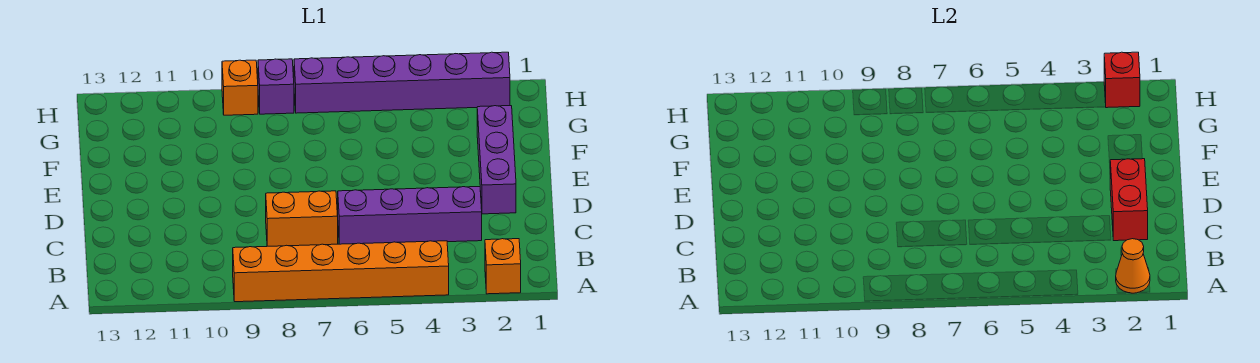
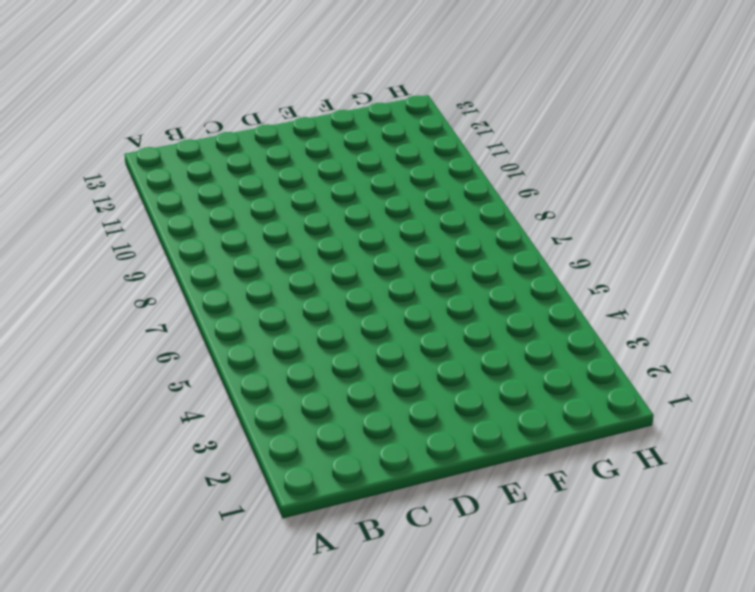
none -> orange 1x1 brick [485,239,521,294]
none -> orange 1x6 brick [233,241,449,302]

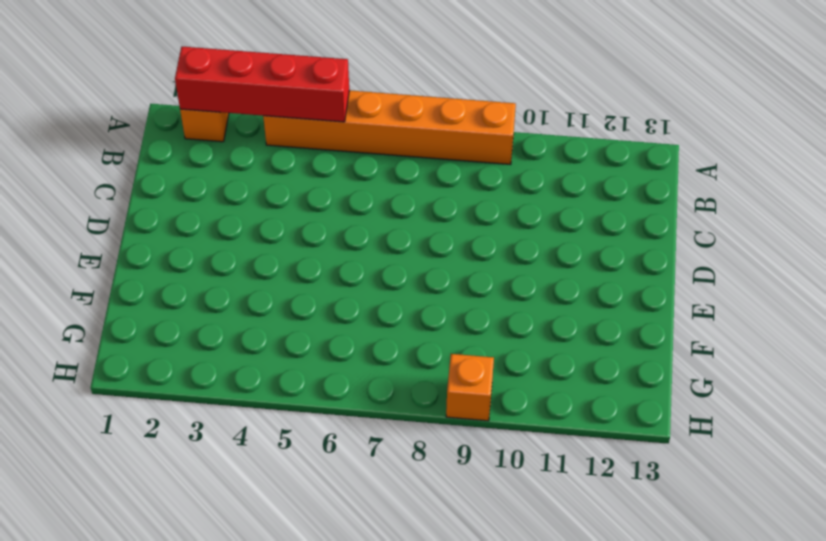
red 1x4 brick [175,47,349,122] -> orange 1x1 cone [1116,239,1150,293]
none -> purple 1x4 brick [338,187,482,244]
none -> orange 1x2 brick [266,191,338,246]

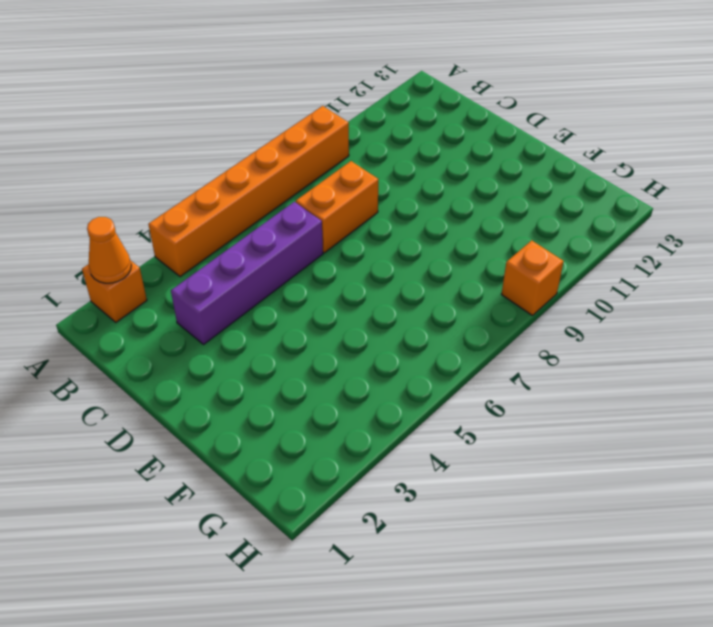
none -> purple 1x3 brick [477,106,516,214]
none -> purple 1x6 brick [294,52,510,113]

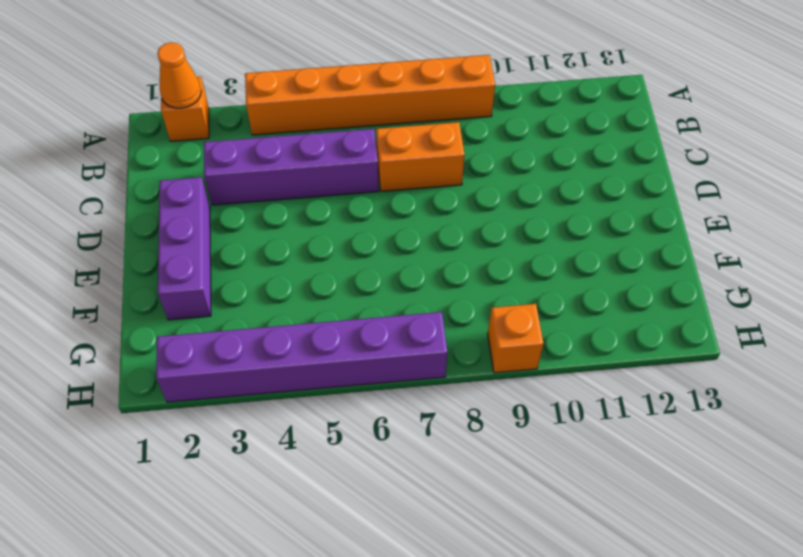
none -> purple 1x1 brick [258,59,294,114]
none -> red 1x2 brick [1110,159,1148,241]

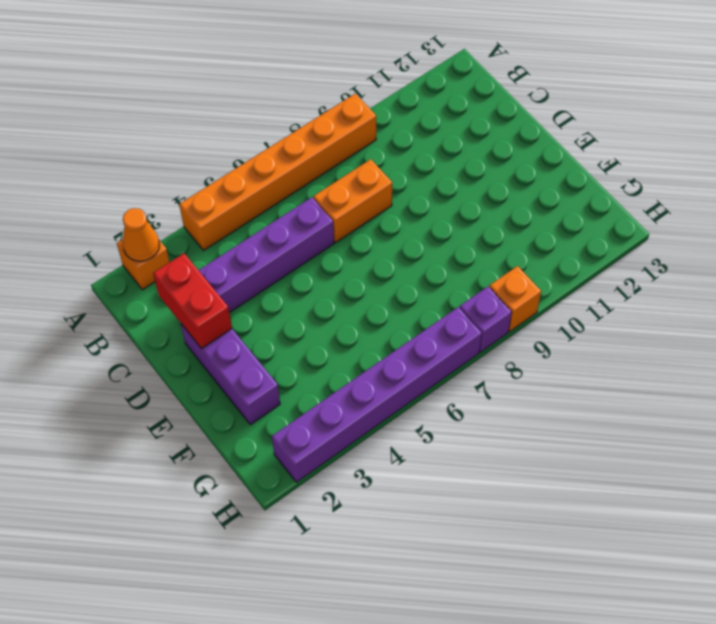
none -> red 1x1 brick [1104,52,1140,108]

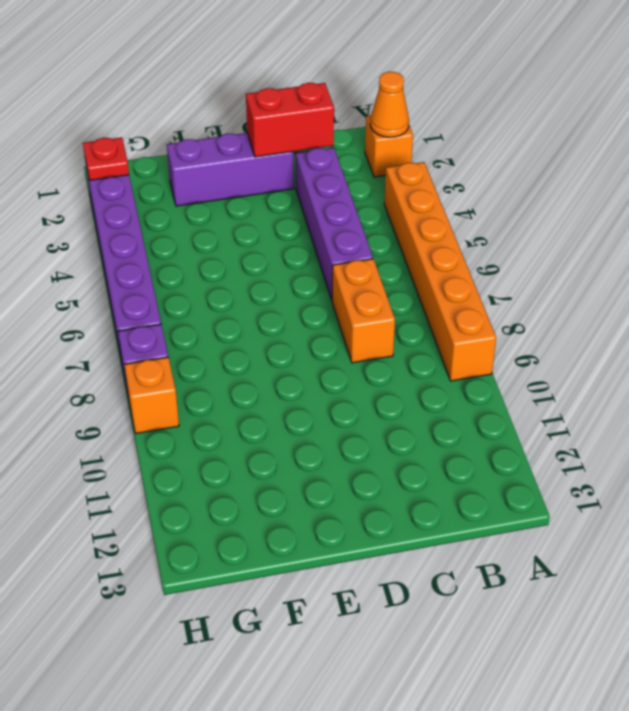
red 1x1 plate [83,137,129,181] -> red 1x1 brick [1104,52,1140,108]

